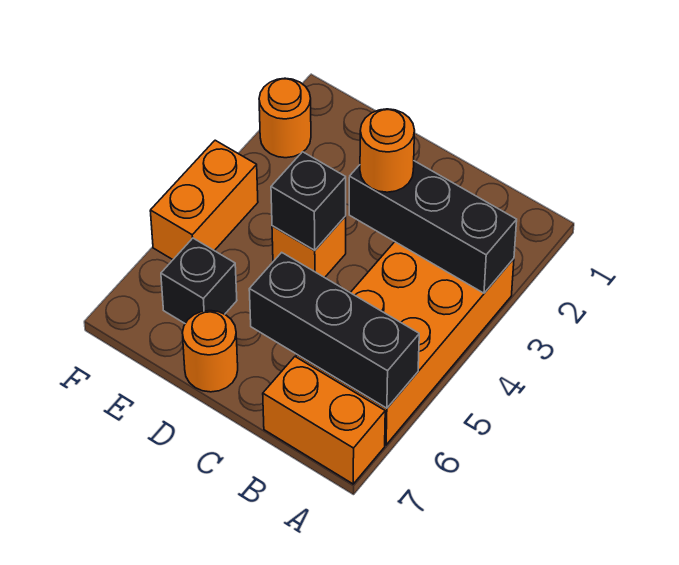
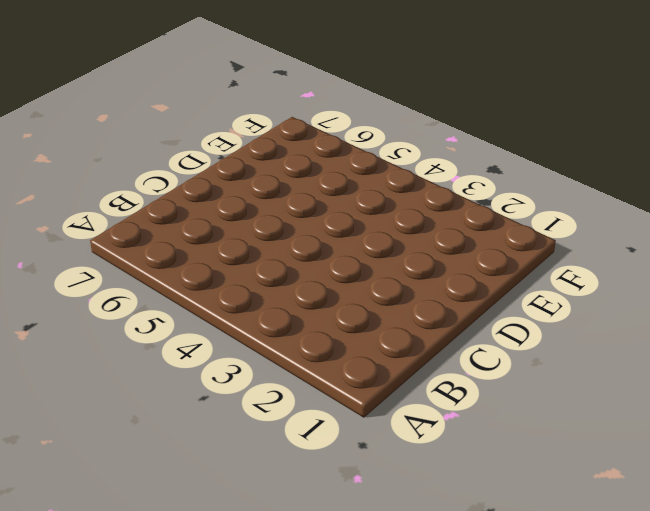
none -> orange 2x4 brick [296,242,514,445]
none -> orange 1x2 brick [263,357,385,484]

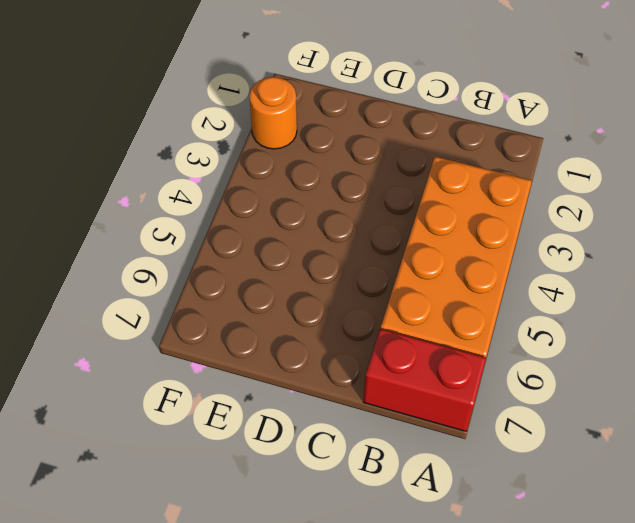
red 1x2 brick [363,329,486,431] -> orange 1x2 brick [263,357,385,484]
none -> orange 1x1 brick [272,216,346,278]
none -> orange 1x1 round brick [182,311,238,392]

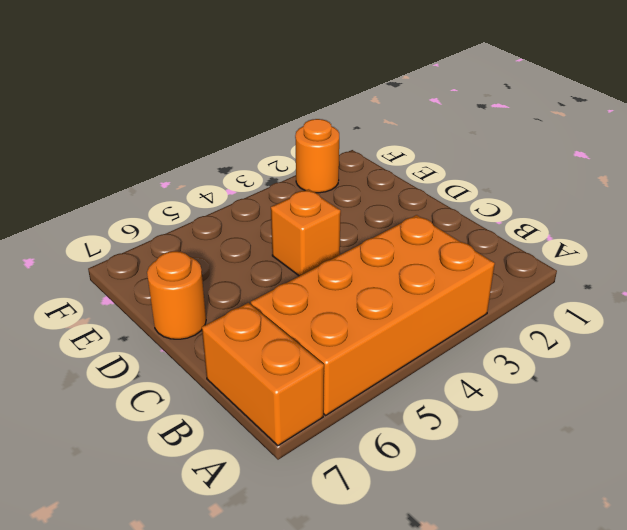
none -> black 1x1 brick [161,238,237,323]
none -> orange 1x2 brick [150,140,258,260]

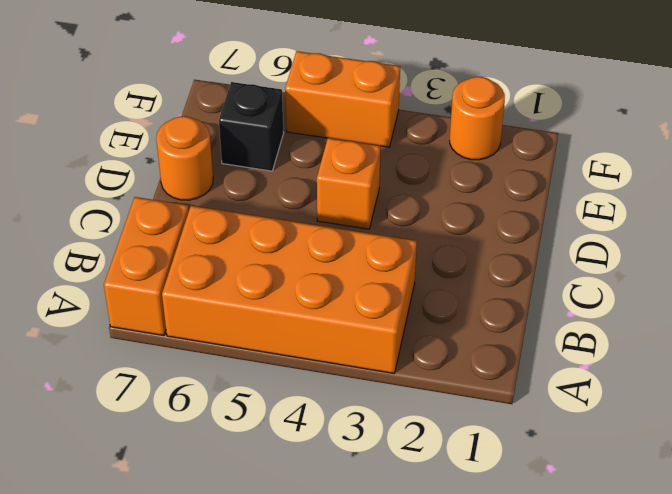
none -> black 1x3 brick [349,161,517,293]
none -> black 1x3 brick [249,252,419,408]

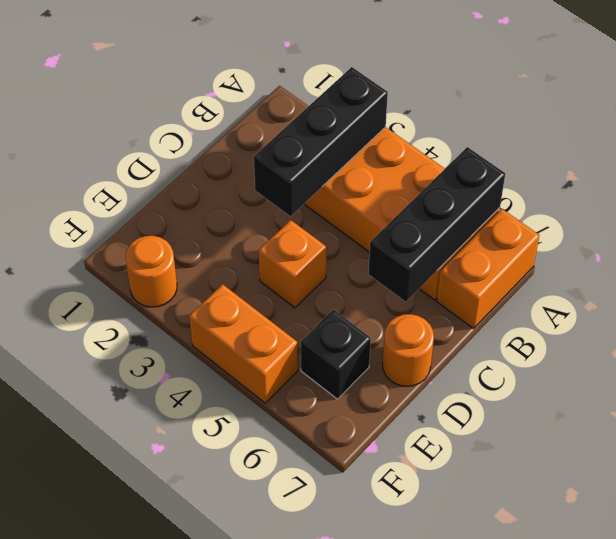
none -> black 1x1 brick [271,152,346,250]
none -> orange 1x1 round brick [360,109,415,192]

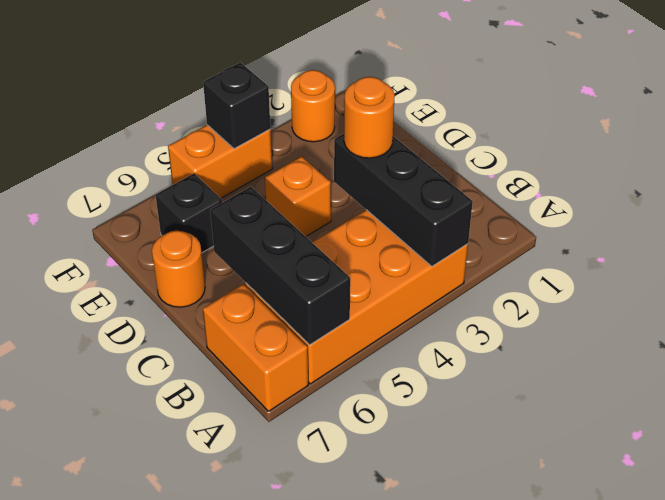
black 1x1 brick [203,63,270,149] -> black 1x1 brick moved to [271,152,346,250]

